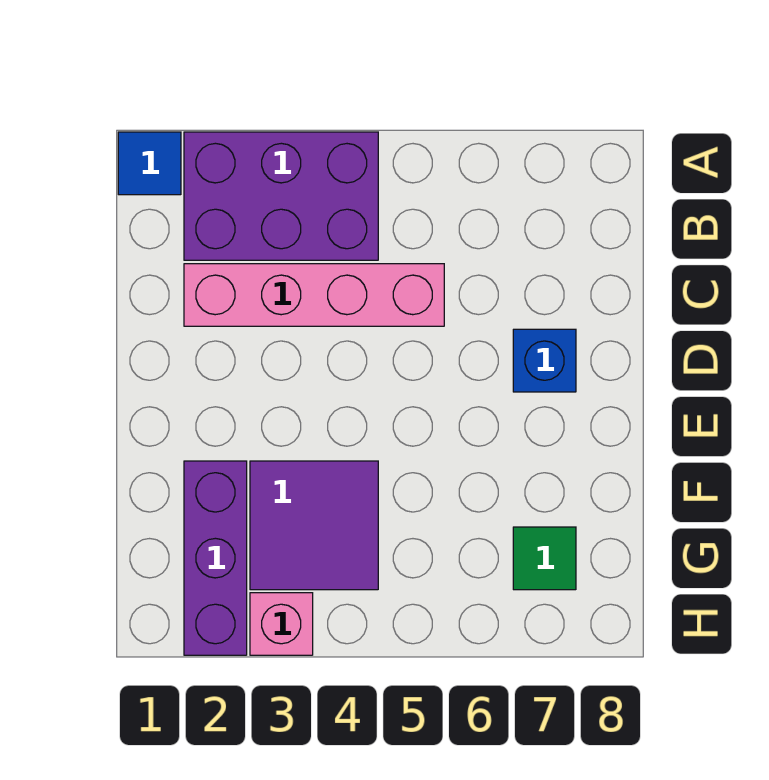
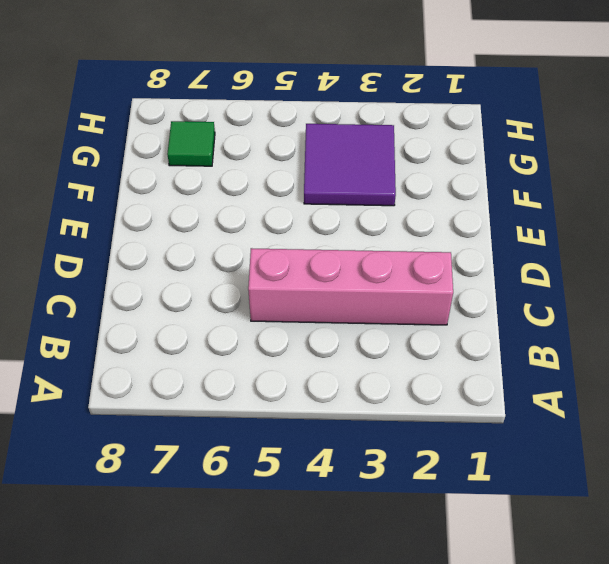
none -> blue 1x1 tile [118,132,181,195]
none -> purple 2x3 brick [184,132,378,260]

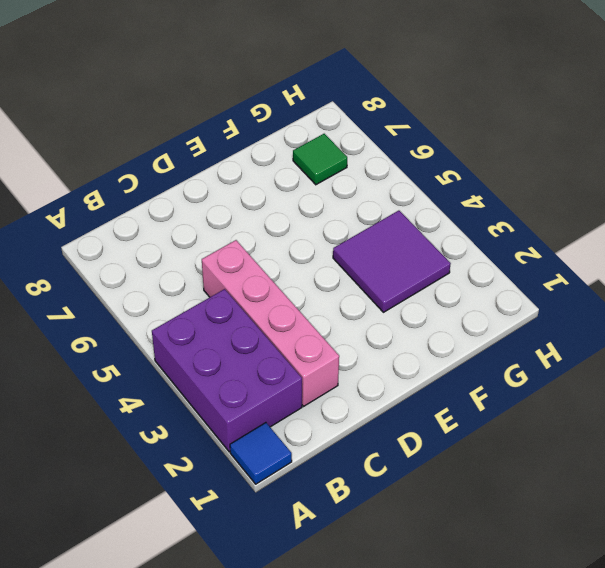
none -> blue 1x1 brick [513,329,576,392]
none -> purple 1x3 brick [184,461,247,655]

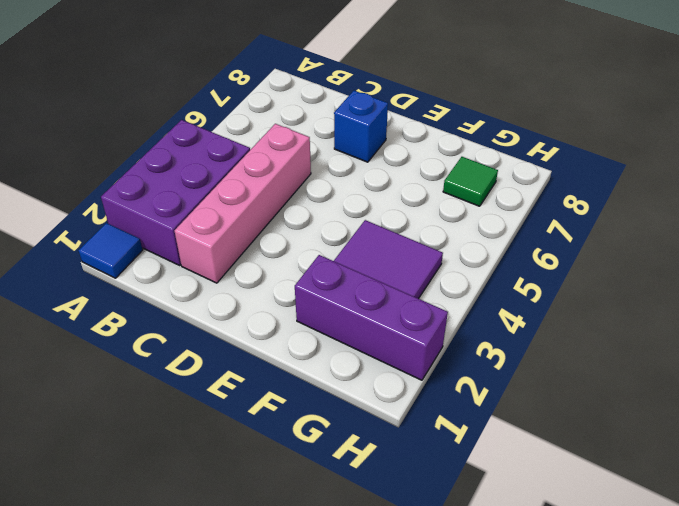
none -> pink 1x1 brick [250,593,313,655]

